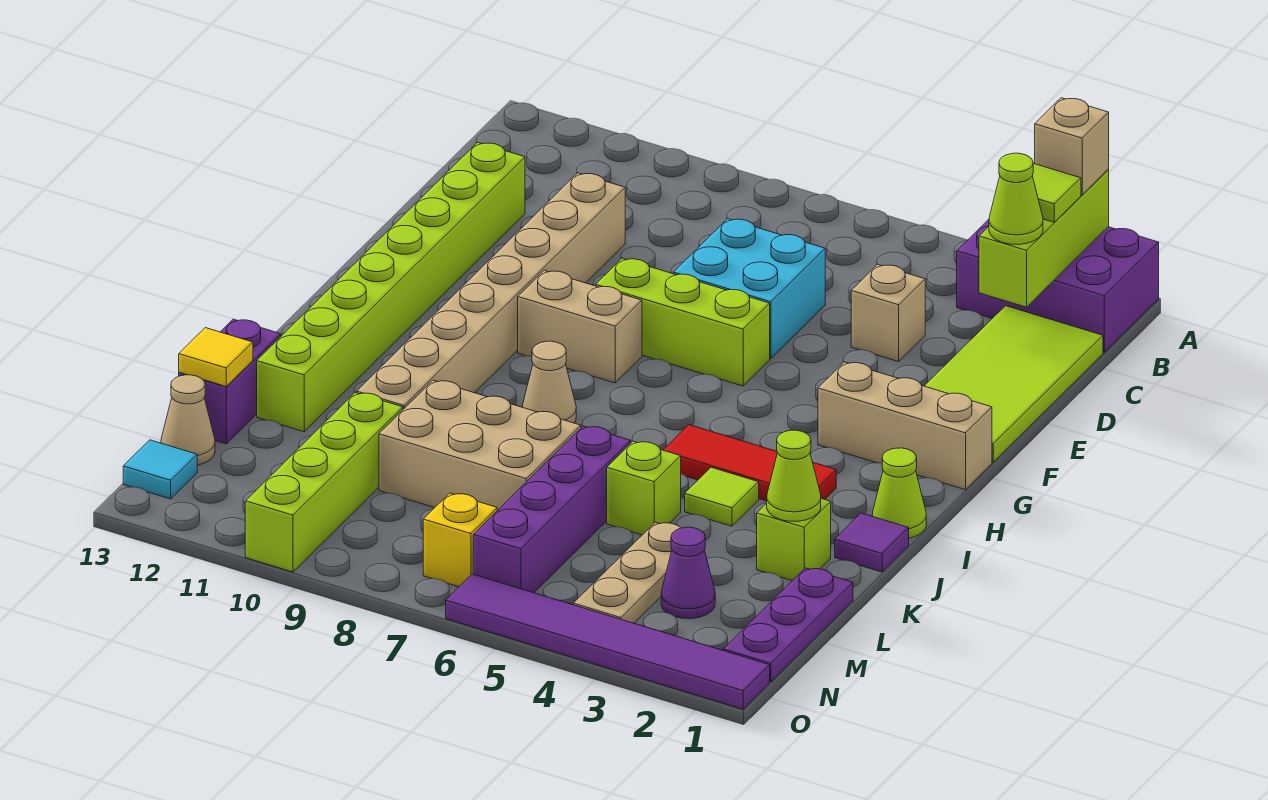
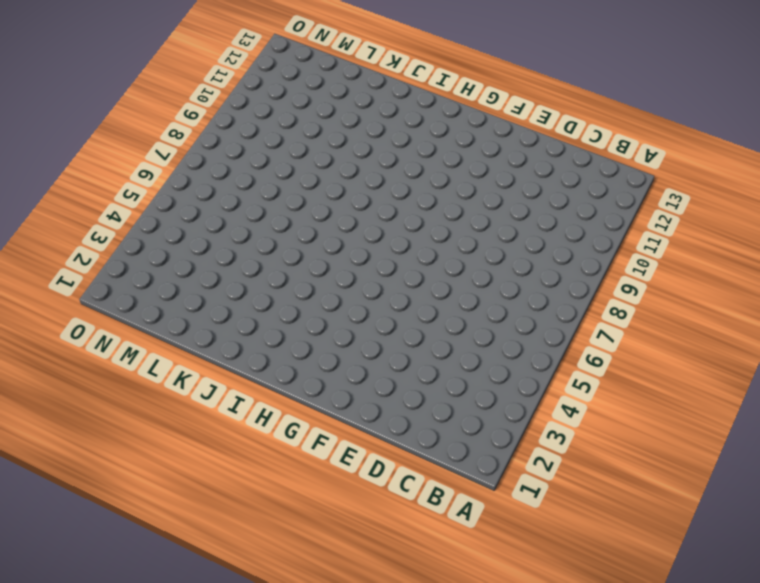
none -> purple 2x3 brick [957,219,1159,352]
none -> lime 2x4 tile [925,306,1103,462]
none -> tan 1x1 brick [851,264,925,362]
none -> cyan 2x2 brick [673,219,825,359]

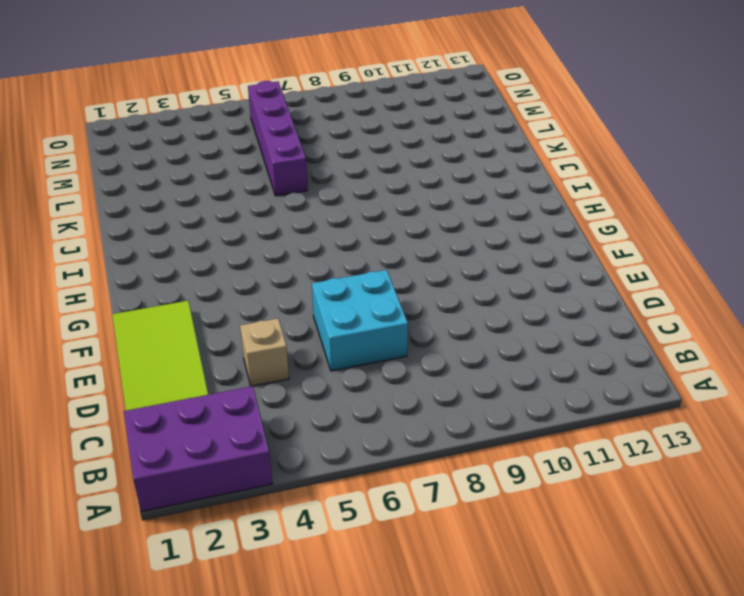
none -> tan 1x8 brick [357,173,625,409]
none -> lime 1x8 brick [257,142,525,432]
none -> lime 1x3 brick [596,258,770,386]
none -> tan 1x3 brick [818,362,992,490]

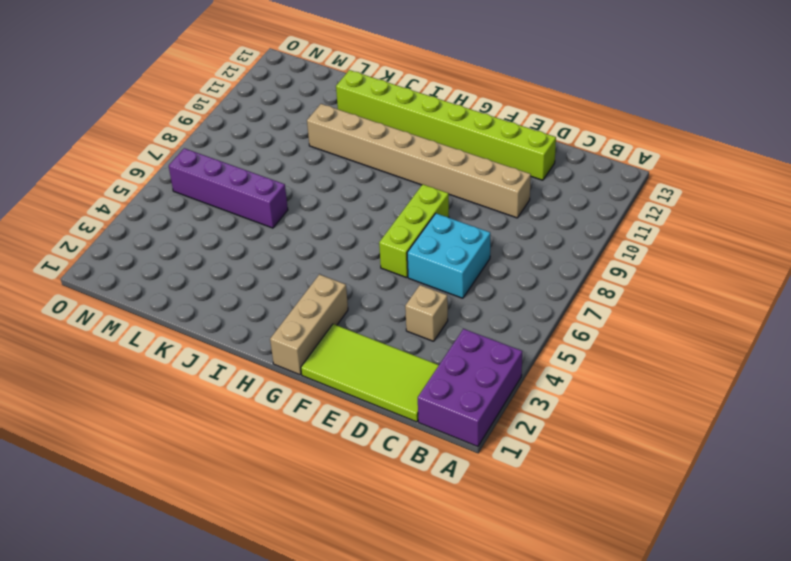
none -> tan 1x2 brick [518,270,642,383]
none -> lime 1x1 cone [872,448,926,538]
none -> red 1x3 tile [663,425,836,501]
none -> tan 1x1 cone [522,341,576,423]

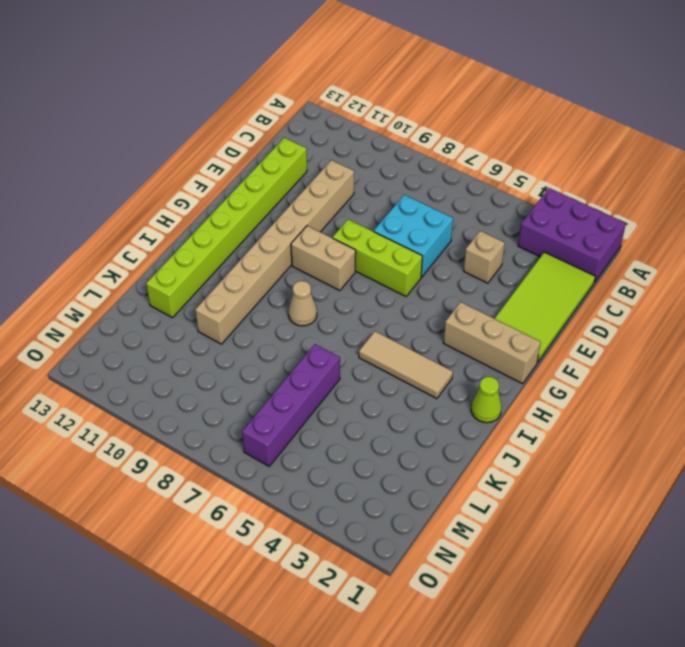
tan 1x3 tile [359,331,453,399] -> red 1x3 tile [663,425,836,501]
none -> purple 1x1 tile [835,513,909,572]
none -> lime 1x1 tile [685,467,759,526]
none -> lime 1x1 brick [757,499,831,581]
none -> lime 1x1 brick [607,441,681,535]

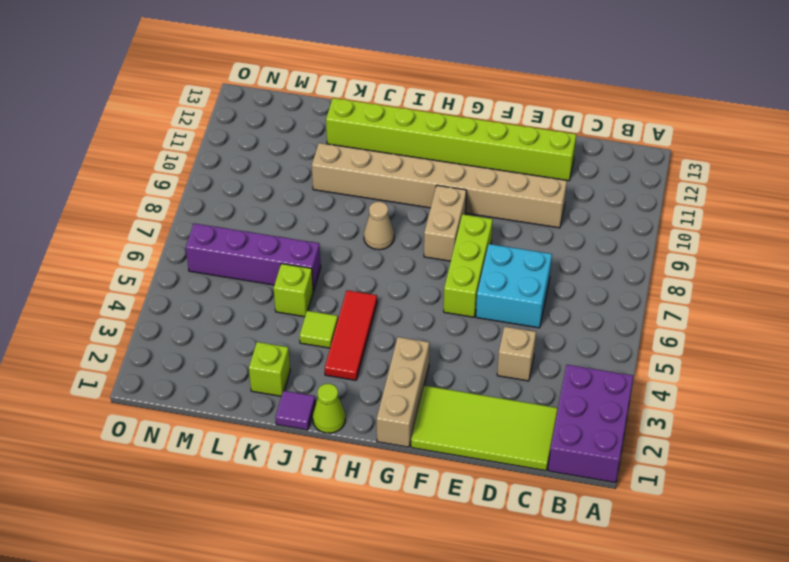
none -> tan 2x3 brick [379,380,581,511]
none -> purple 1x2 brick [179,319,281,444]
none -> purple 1x3 plate [723,568,853,682]
none -> tan 1x3 plate [573,522,680,623]

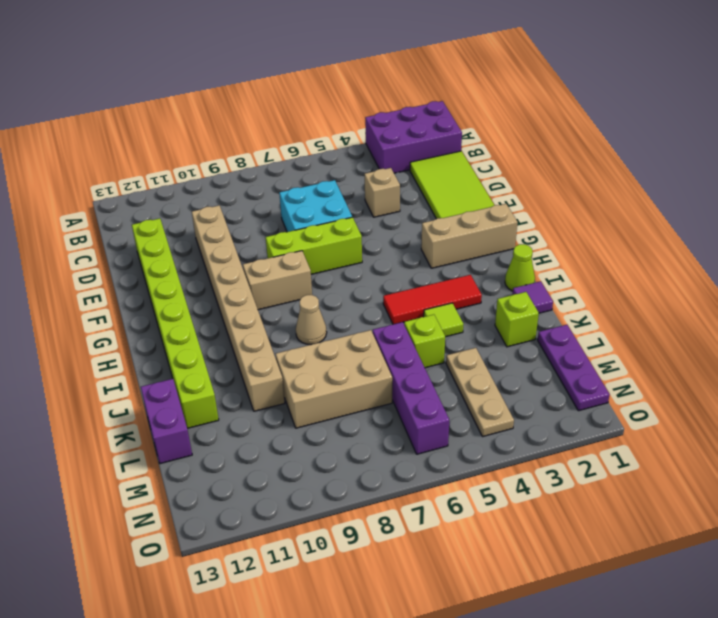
none -> lime 1x4 brick [245,392,403,572]
none -> purple 1x1 cone [661,527,715,619]
none -> tan 1x1 cone [161,375,215,465]
none -> yellow 1x1 brick [423,493,497,587]

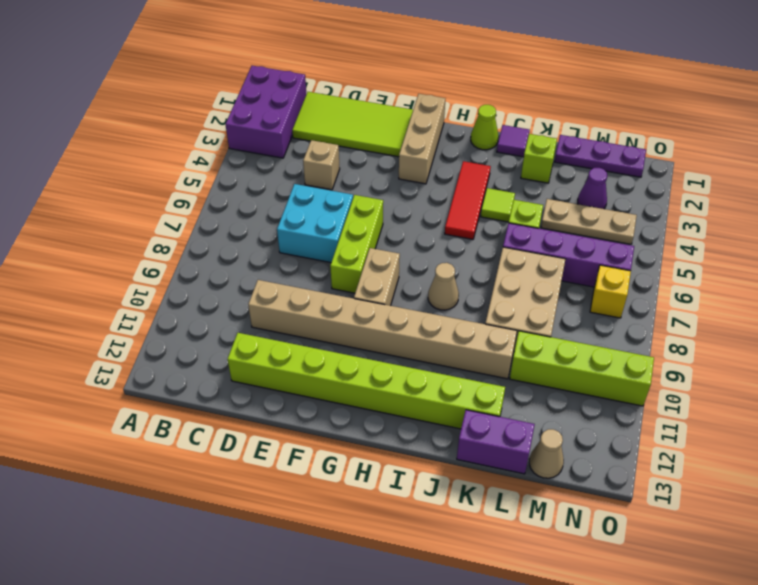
none -> cyan 1x1 tile [123,440,197,499]
none -> purple 1x6 tile [446,574,770,709]
none -> lime 1x3 brick [979,170,1109,307]
none -> lime 1x1 cone [767,430,821,521]

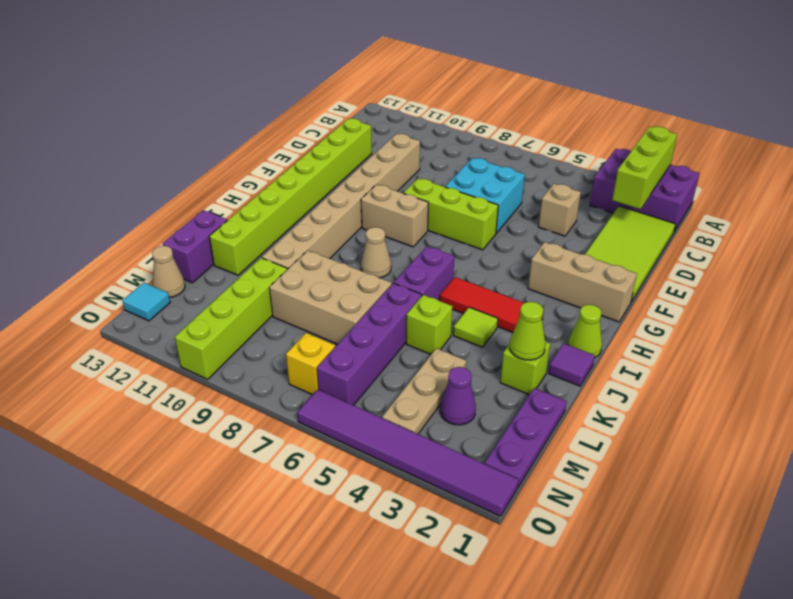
purple 1x2 brick [394,246,454,301] -> none
none -> yellow 1x1 tile [179,328,253,386]
none -> tan 1x1 brick [1035,98,1109,195]
none -> lime 1x1 tile [1033,163,1081,222]
none -> lime 1x1 cone [989,153,1043,245]

